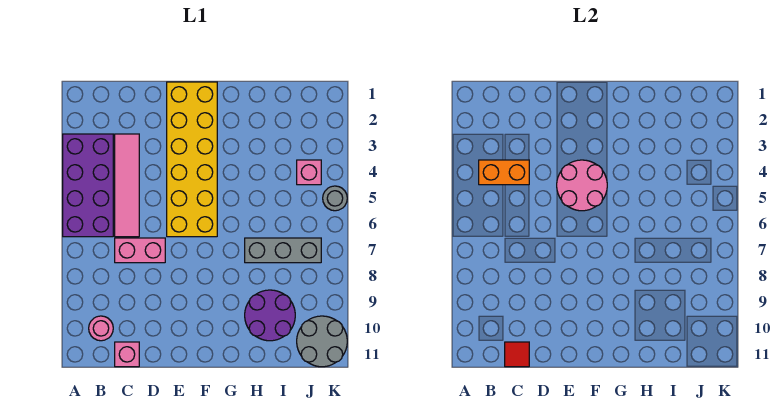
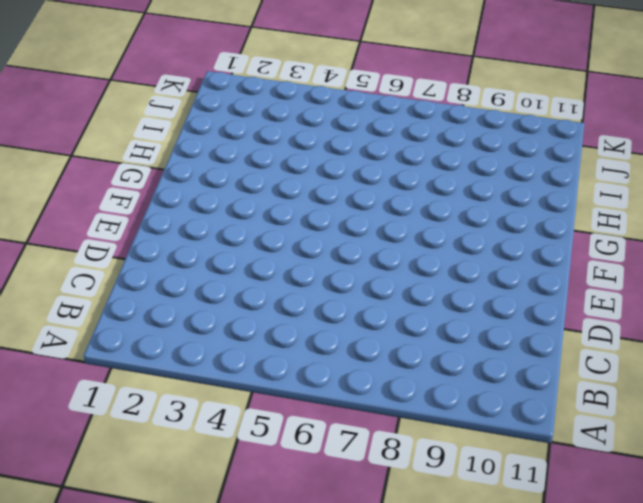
none -> purple 2x4 brick [63,134,113,237]
none -> pink 1x1 round brick [89,316,113,341]
none -> pink 1x4 tile [115,134,139,237]

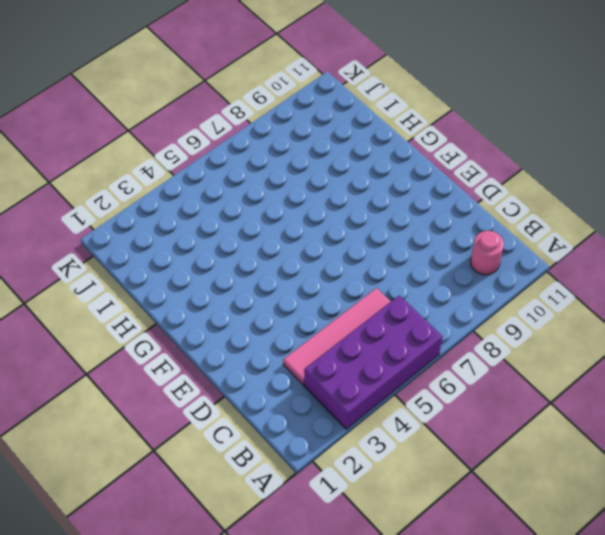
none -> pink 1x2 brick [115,238,165,263]
none -> pink 1x1 brick [115,342,139,367]
none -> yellow 2x6 brick [167,82,217,237]

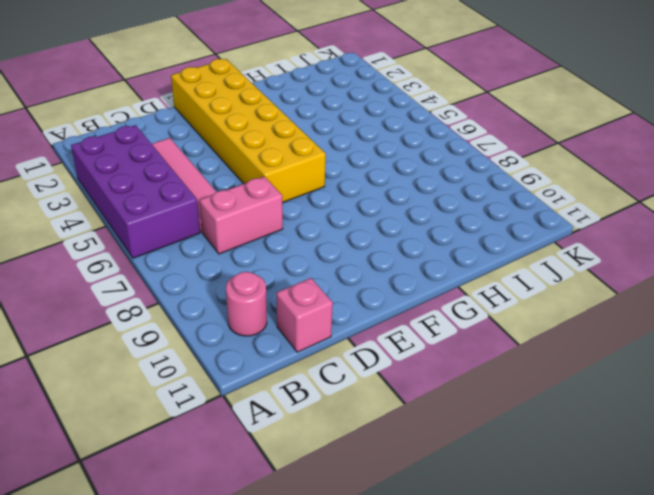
none -> grey 1x3 brick [245,238,321,263]
none -> purple 2x2 round brick [245,290,295,341]
none -> pink 1x1 brick [297,160,321,185]

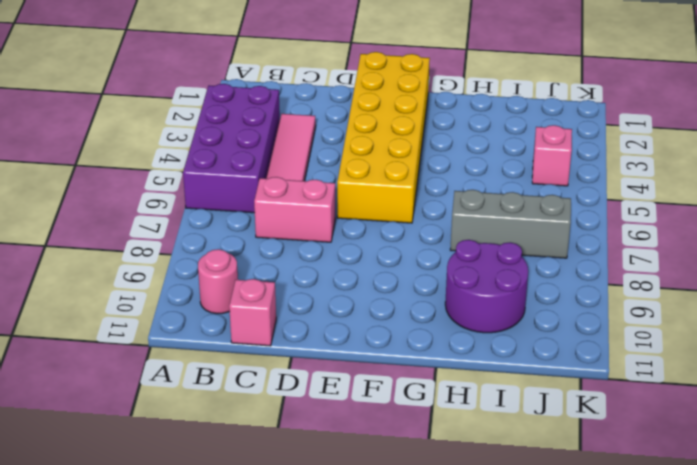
none -> grey 2x2 round brick [297,316,347,367]
none -> grey 1x1 round brick [323,186,347,211]
none -> orange 1x2 brick [479,160,529,185]

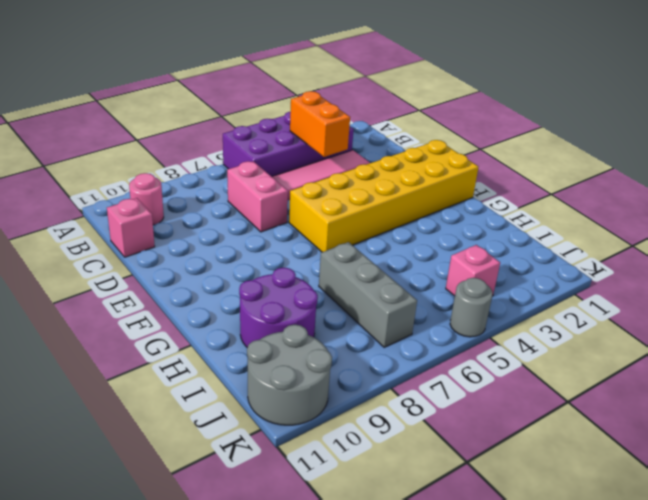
none -> red 1x1 tile [505,342,529,367]
none -> pink 2x2 round brick [557,160,607,211]

